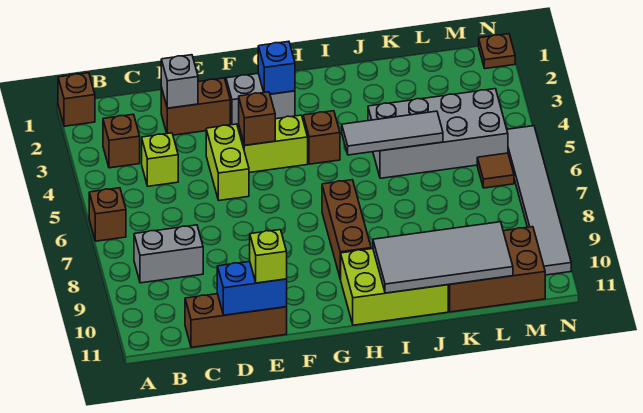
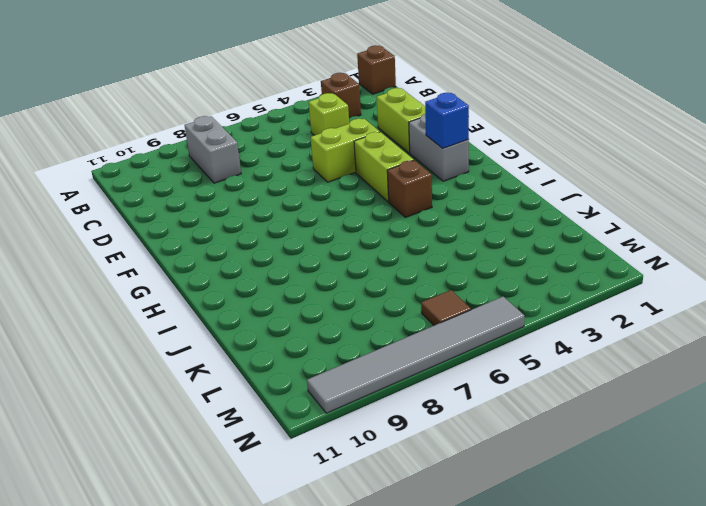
lime 1x2 brick [377,88,425,153] -> brown 1x2 brick [161,78,230,135]
none -> brown 1x1 brick [89,188,126,241]
none -> brown 1x3 brick [185,294,287,347]
none -> brown 1x3 brick [322,180,371,279]

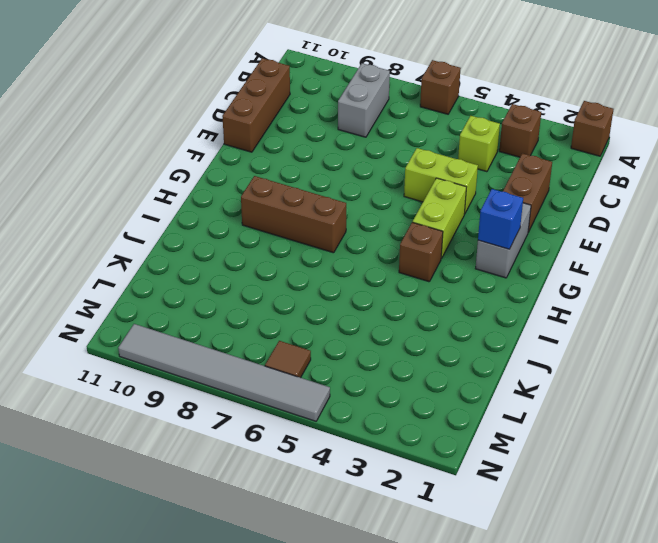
none -> lime 2x3 brick [341,249,448,325]
none -> grey 2x4 brick [368,89,508,178]
none -> brown 2x3 brick [448,227,545,312]

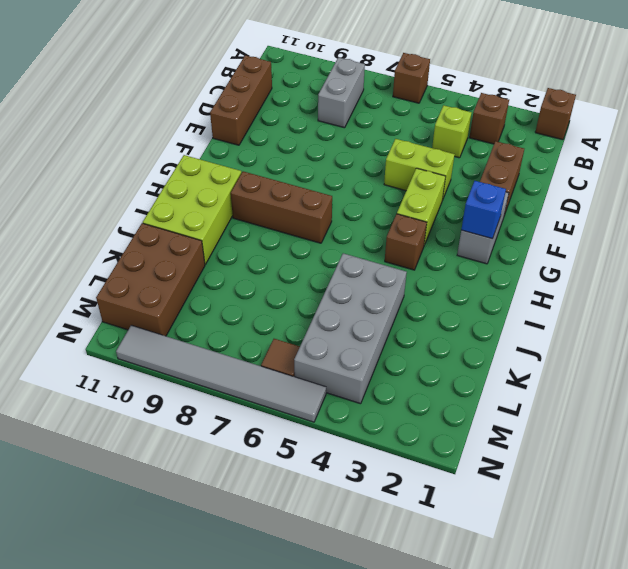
none -> brown 1x1 plate [479,34,515,69]
none -> grey 1x1 brick [161,55,198,108]
none -> blue 1x2 brick [217,262,287,315]

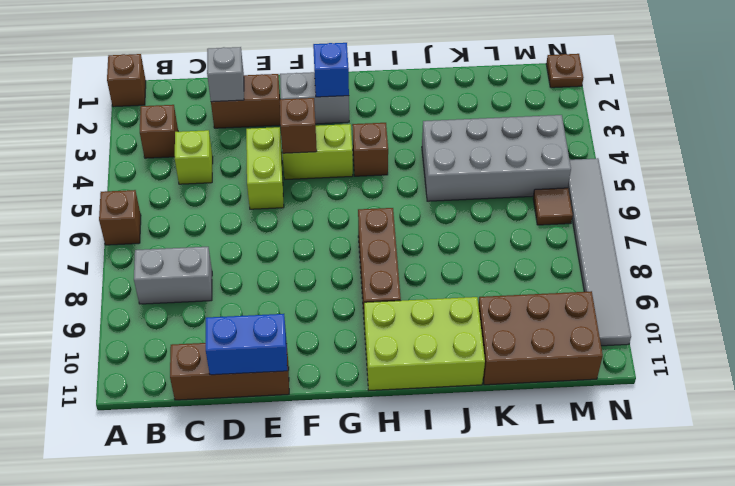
none -> grey 1x3 tile [342,111,443,155]
none -> grey 2x4 tile [373,222,513,293]
none -> lime 1x1 brick [250,230,287,283]

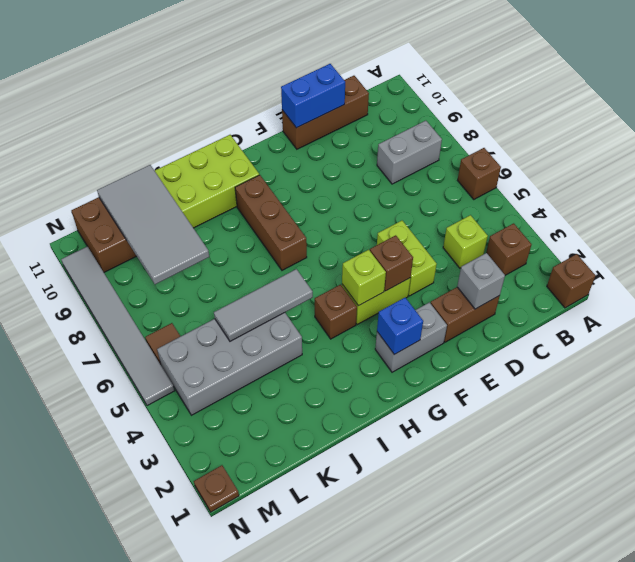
lime 1x1 brick [342,250,386,306] -> lime 1x1 brick moved to [250,230,287,283]
grey 2x4 tile [97,165,209,284] -> grey 2x4 tile turned to [373,222,513,293]

